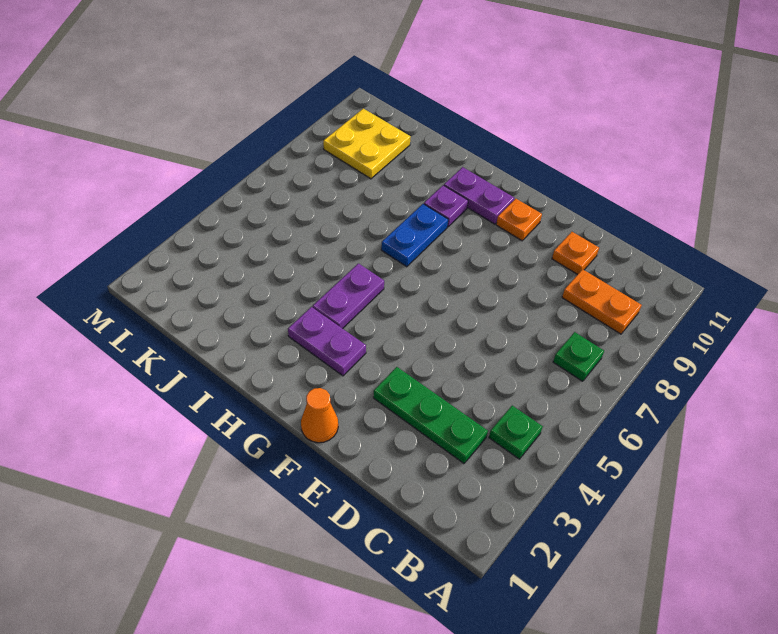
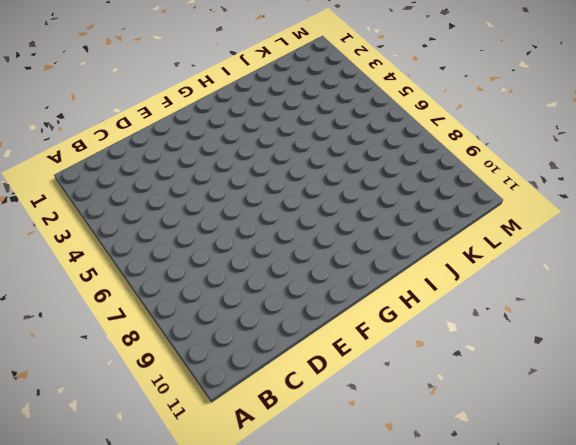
none -> green 1x1 plate [489,406,543,459]
none -> green 1x1 plate [553,332,604,381]
none -> orange 1x2 plate [562,269,642,334]

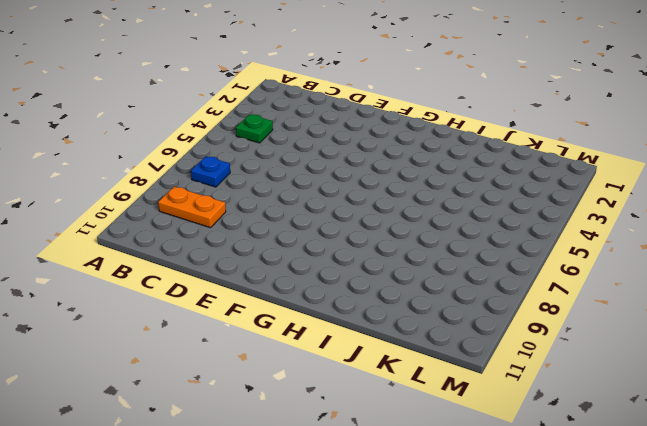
blue 1x1 plate [191,156,230,187] -> green 1x1 plate [553,332,604,381]
none -> green 1x3 plate [373,367,488,463]
none -> orange 1x1 plate [552,232,599,275]
none -> orange 1x1 cone [301,388,338,443]

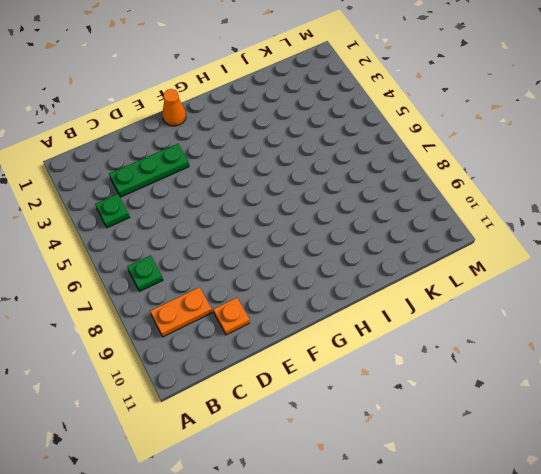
none -> orange 1x1 plate [496,199,542,241]
none -> purple 1x2 plate [288,307,366,376]
none -> purple 1x2 plate [444,167,514,224]

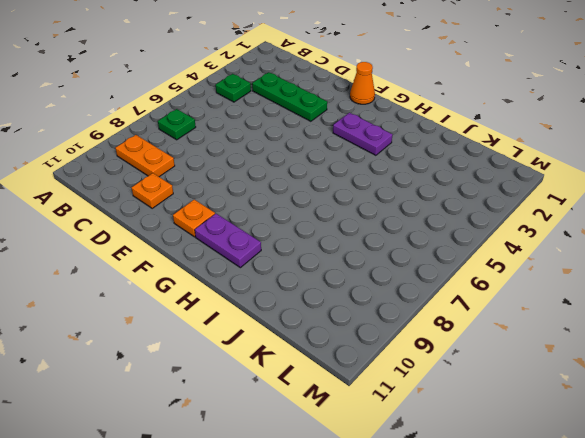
none -> purple 1x2 plate [313,264,384,329]
none -> blue 1x2 plate [381,204,448,267]
none -> purple 1x1 plate [424,185,468,227]

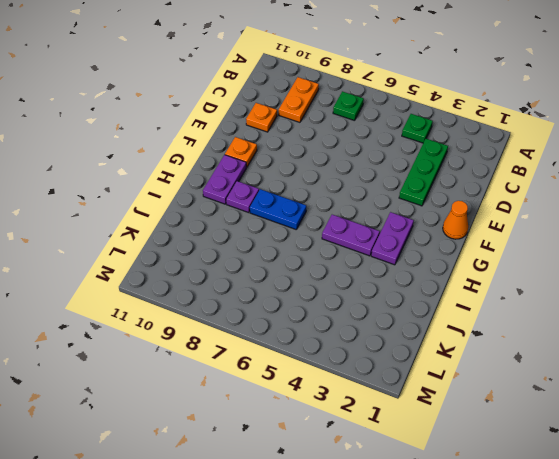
none -> yellow 2x2 plate [323,109,410,179]

